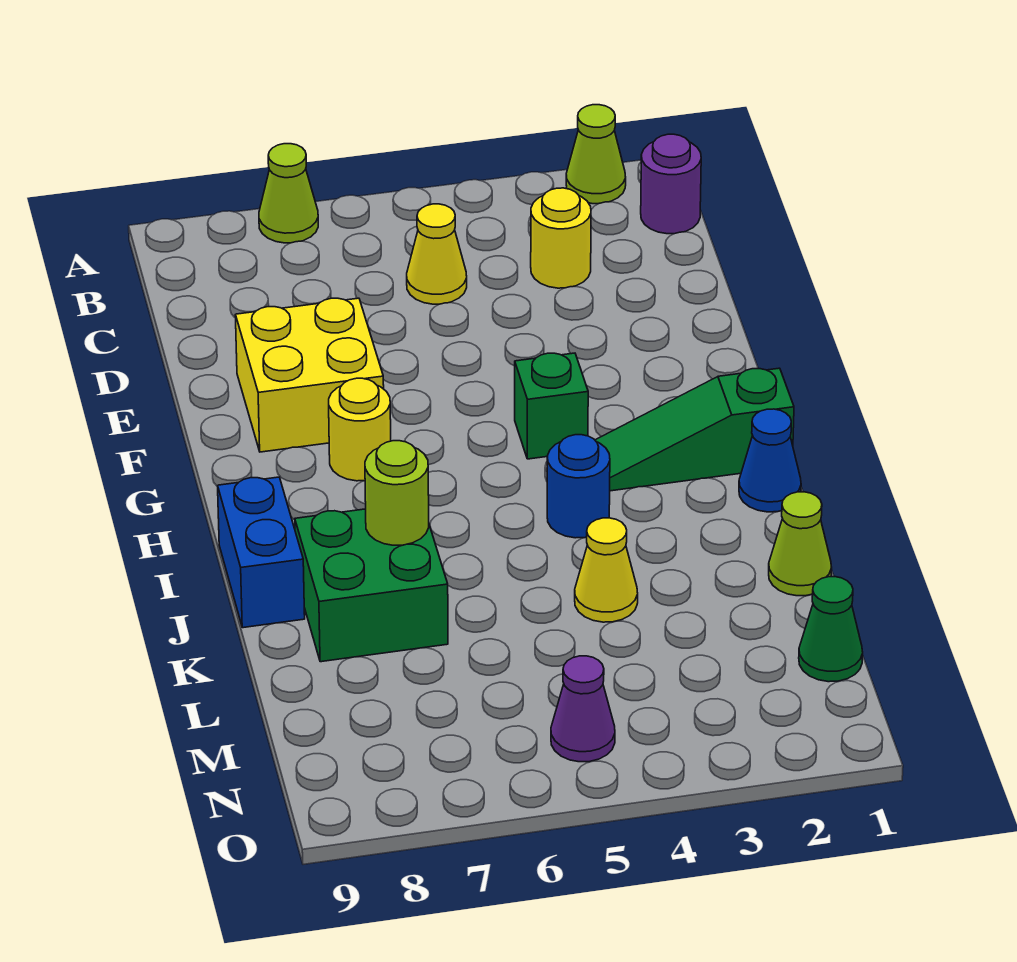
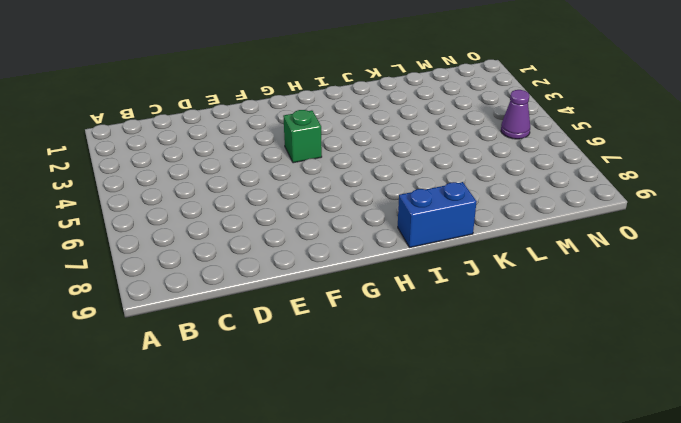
none -> lime 1x1 cone [566,105,626,204]
none -> lime 1x1 cone [259,144,318,243]
none -> purple 1x1 round brick [641,134,701,234]

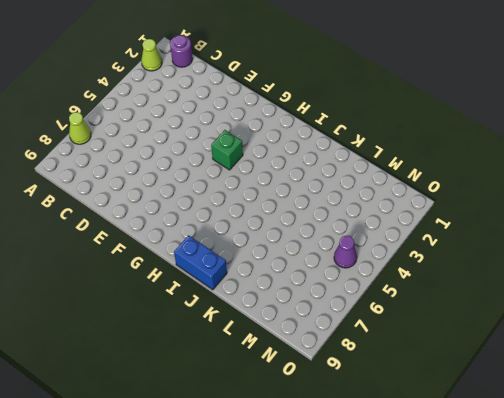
none -> yellow 1x1 round brick [531,188,591,288]
none -> yellow 1x1 cone [407,204,467,304]
none -> yellow 2x2 brick [235,298,384,452]

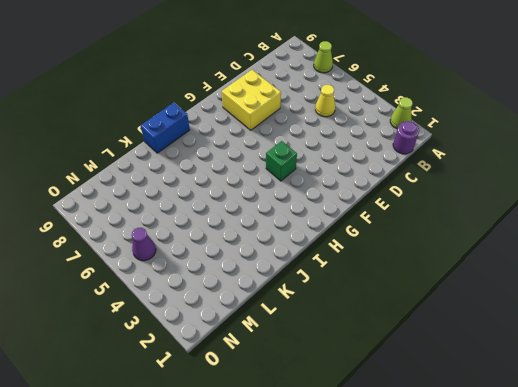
none -> yellow 1x1 round brick [531,188,591,288]
none -> yellow 1x1 round brick [329,378,391,481]
none -> green 1x3 slope [595,368,794,491]

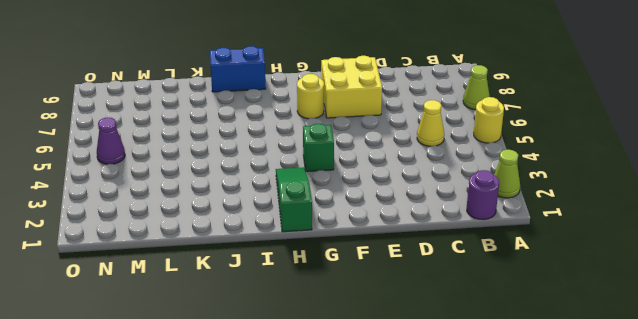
yellow 1x1 round brick [474,97,504,143] -> yellow 1x1 round brick moved to [531,188,591,288]
none -> blue 1x1 cone [739,409,801,512]
none -> blue 1x1 round brick [547,435,610,538]
none -> green 2x2 brick [295,509,448,662]

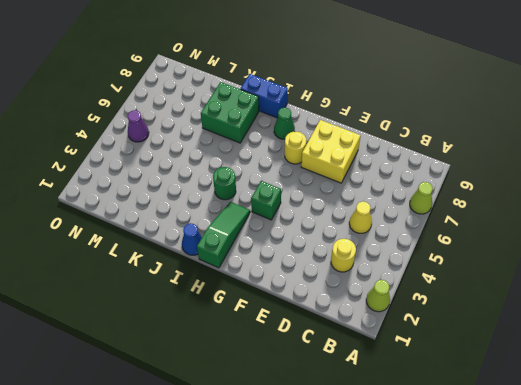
green 1x1 cone [274,108,295,139] -> green 1x1 cone moved to [799,577,863,682]
green 1x1 round brick [213,167,236,200] -> blue 1x1 round brick [547,435,610,538]
none -> purple 1x1 round brick [641,134,701,234]
none -> lime 1x1 cone [769,492,832,596]
none -> yellow 1x1 cone [575,518,638,622]

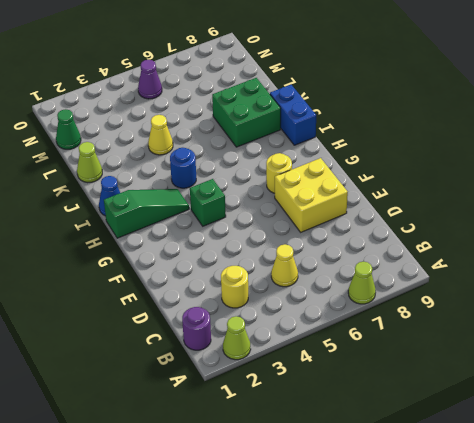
none -> lime 1x1 round brick [365,441,429,545]

